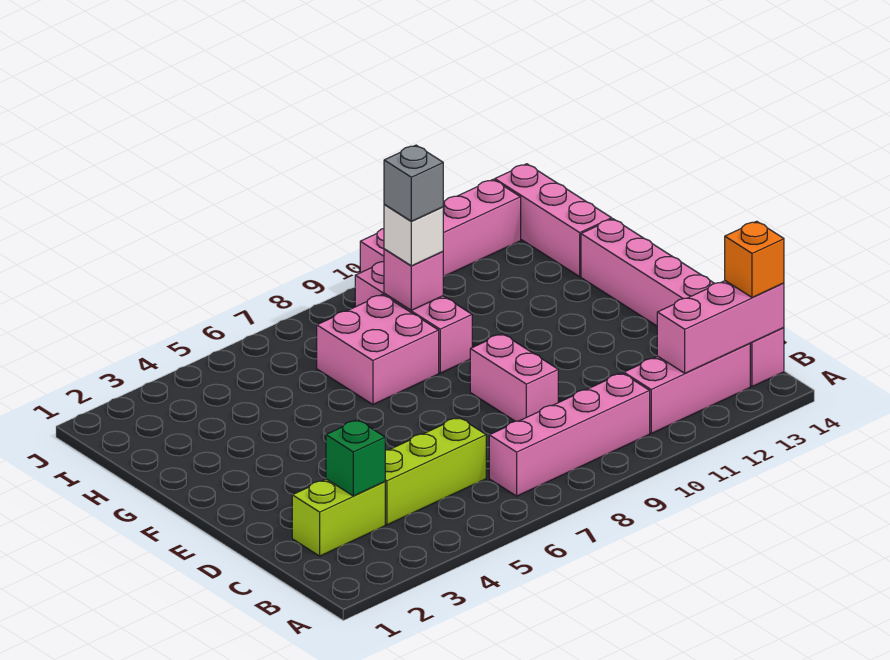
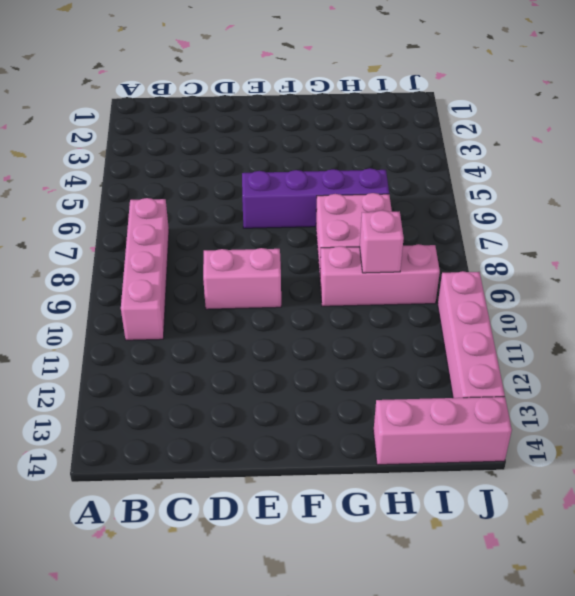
purple 1x4 brick [242,168,389,228] -> none
none -> pink 1x3 brick [624,343,750,433]
none -> pink 1x6 brick [581,219,784,387]
none -> lime 1x2 brick [292,479,385,556]

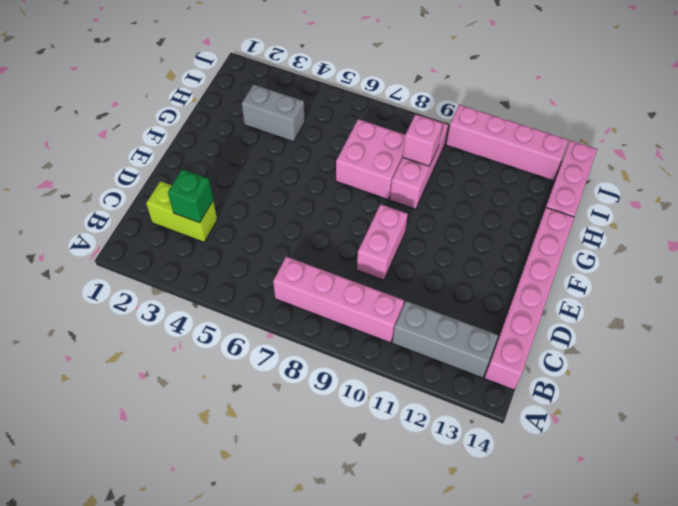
grey 1x3 brick [392,301,498,378] -> pink 1x3 brick [624,343,750,433]
grey 1x2 brick [242,84,305,142] -> none
none -> lime 1x3 brick [385,417,486,525]
none -> pink 1x3 brick [657,281,784,373]
none -> orange 1x1 brick [725,221,784,297]

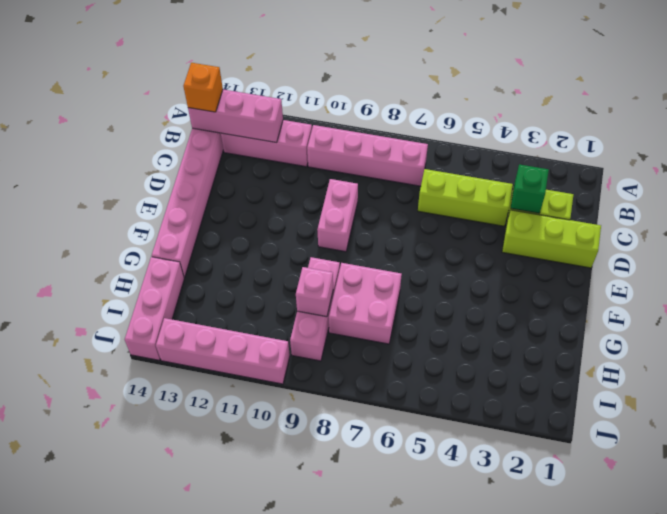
lime 1x3 brick [502,210,601,268] -> none
none -> white 1x1 brick [384,204,443,266]
none -> grey 1x1 brick [384,145,443,221]

